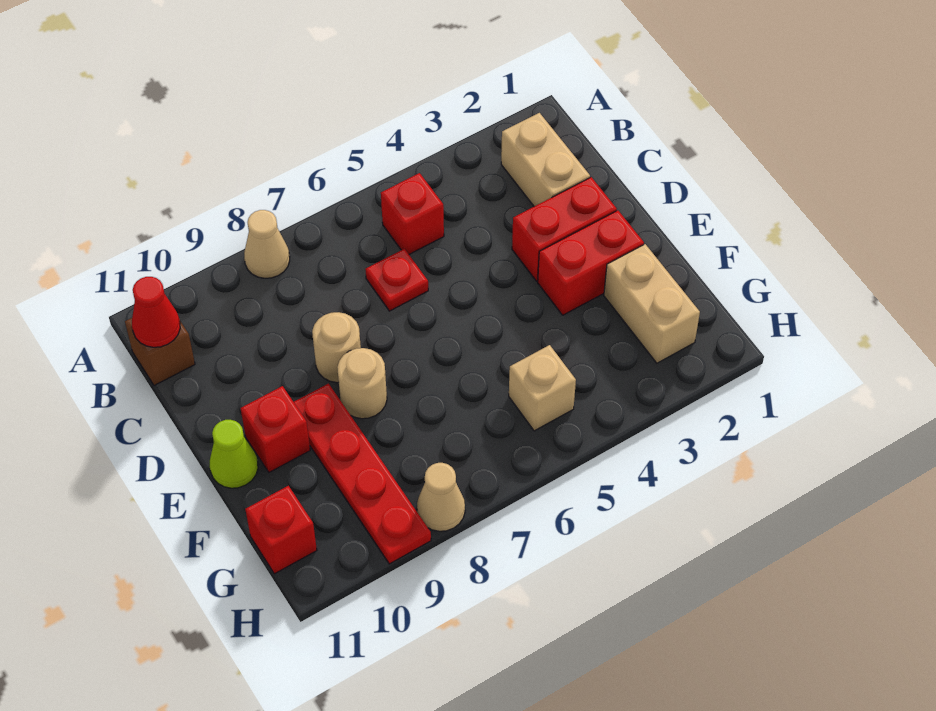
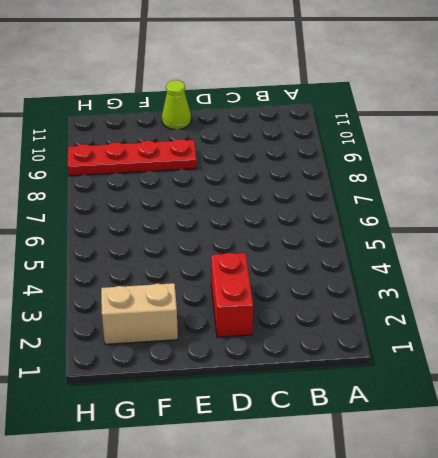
none -> tan 1x1 cone [244,210,290,278]
none -> tan 1x2 brick [501,113,590,206]
none -> red 1x1 brick [381,173,444,254]

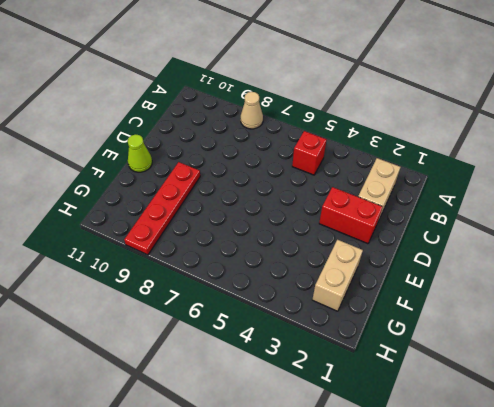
none -> brown 1x1 brick [125,318,195,386]
none -> red 1x1 plate [365,249,428,311]
none -> tan 1x1 round brick [312,312,361,383]

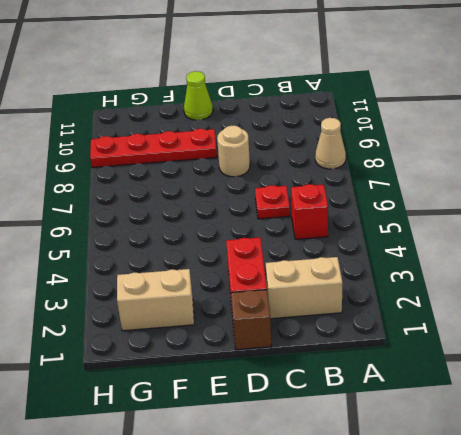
brown 1x1 brick [231,290,271,350] -> brown 1x1 brick moved to [125,318,195,386]
none -> red 1x2 brick [538,210,644,315]
none -> tan 1x1 round brick [337,348,387,419]
none -> red 1x1 brick [241,386,310,472]

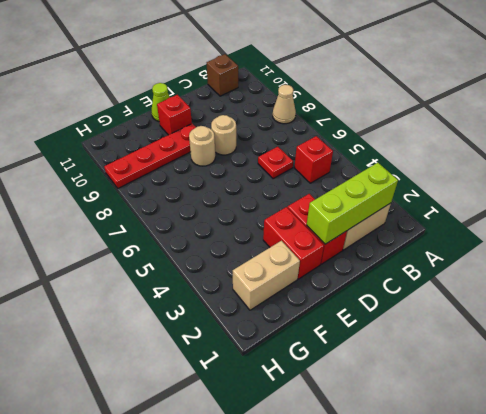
lime 1x3 brick [307,163,398,244] -> none
none -> tan 1x1 brick [509,345,576,431]
none -> red 1x1 brick [245,486,317,574]
none -> tan 1x1 cone [417,463,465,531]

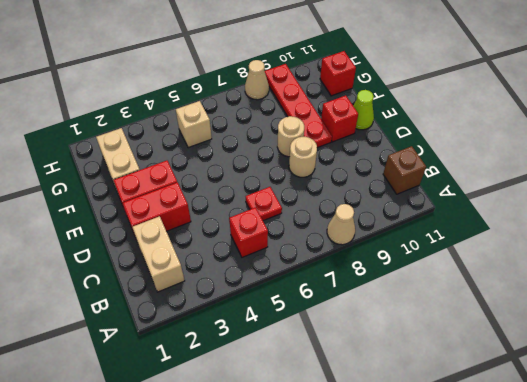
none -> red 1x1 cone [132,277,180,347]

